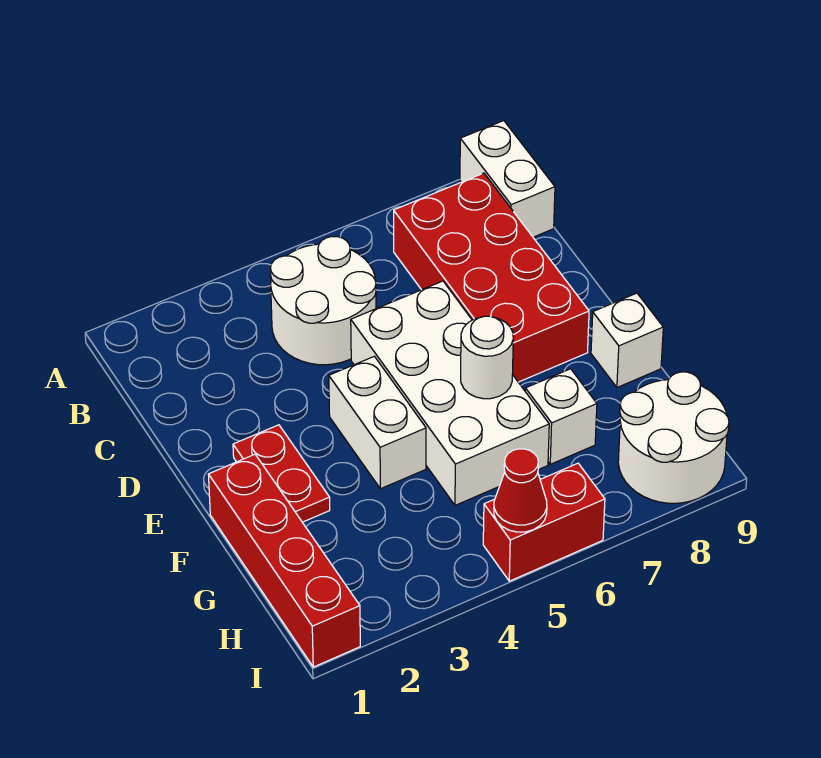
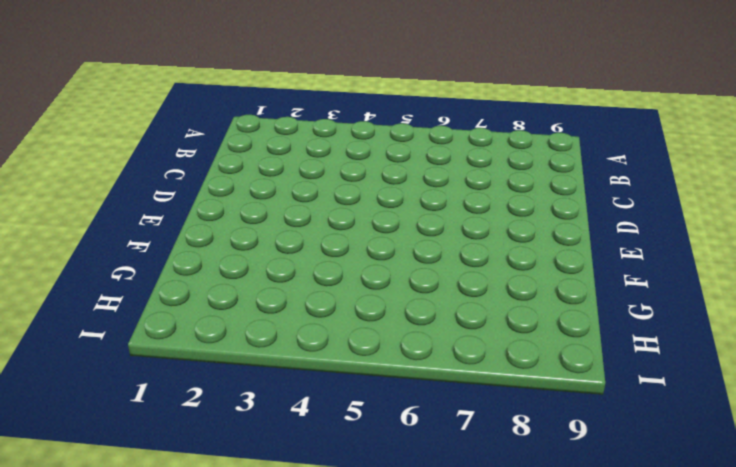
none -> white 1x2 brick [460,121,555,237]
none -> white 2x2 round brick [271,237,376,365]
none -> red 2x4 brick [394,173,589,382]

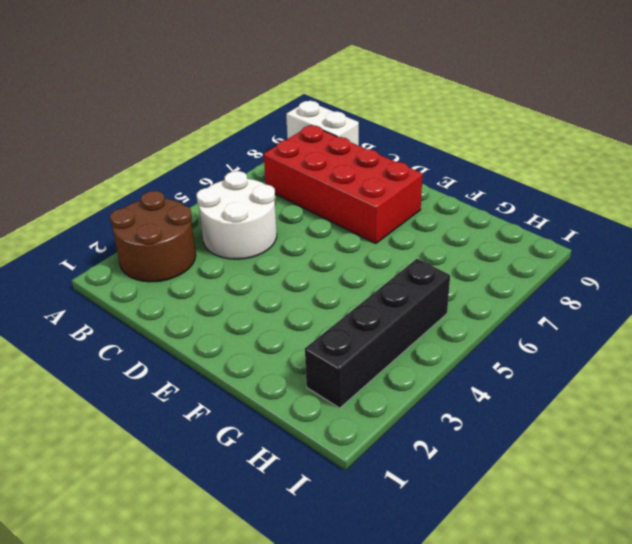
brown 2x2 round brick [110,191,196,282] -> none
black 1x4 brick [305,259,450,408] -> none
none -> white 2x4 brick [351,281,549,505]
none -> red 1x2 plate [233,425,330,522]
none -> white 1x2 brick [329,356,426,489]

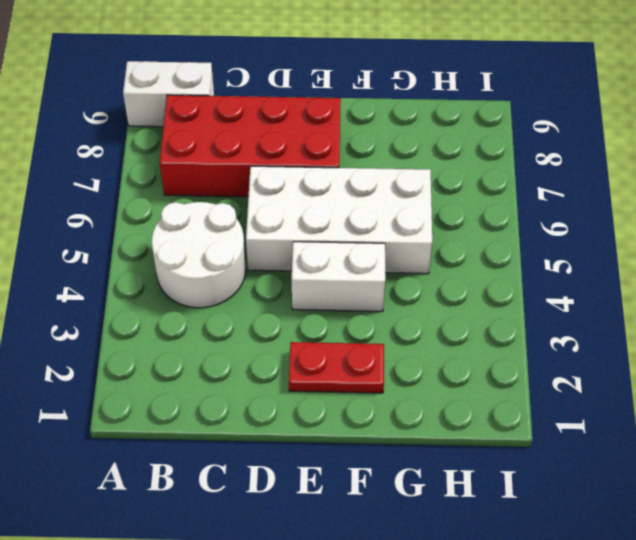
none -> red 1x4 brick [208,454,360,667]
none -> white 1x1 brick [591,293,663,387]
none -> white 1x1 brick [525,369,597,464]

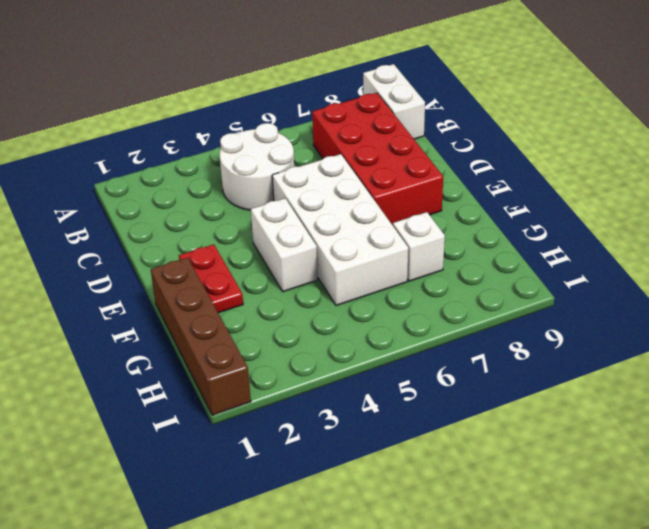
brown 1x4 brick [151,258,251,415] -> red 1x4 brick [208,454,360,667]
none -> white 1x1 brick [591,293,663,387]
none -> white 2x2 round brick [618,372,729,503]
none -> red 1x2 brick [483,463,605,581]

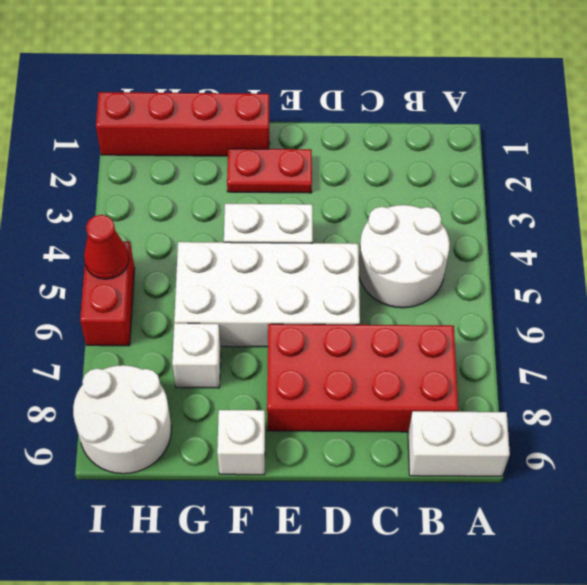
none -> white 1x1 round brick [461,316,513,399]

